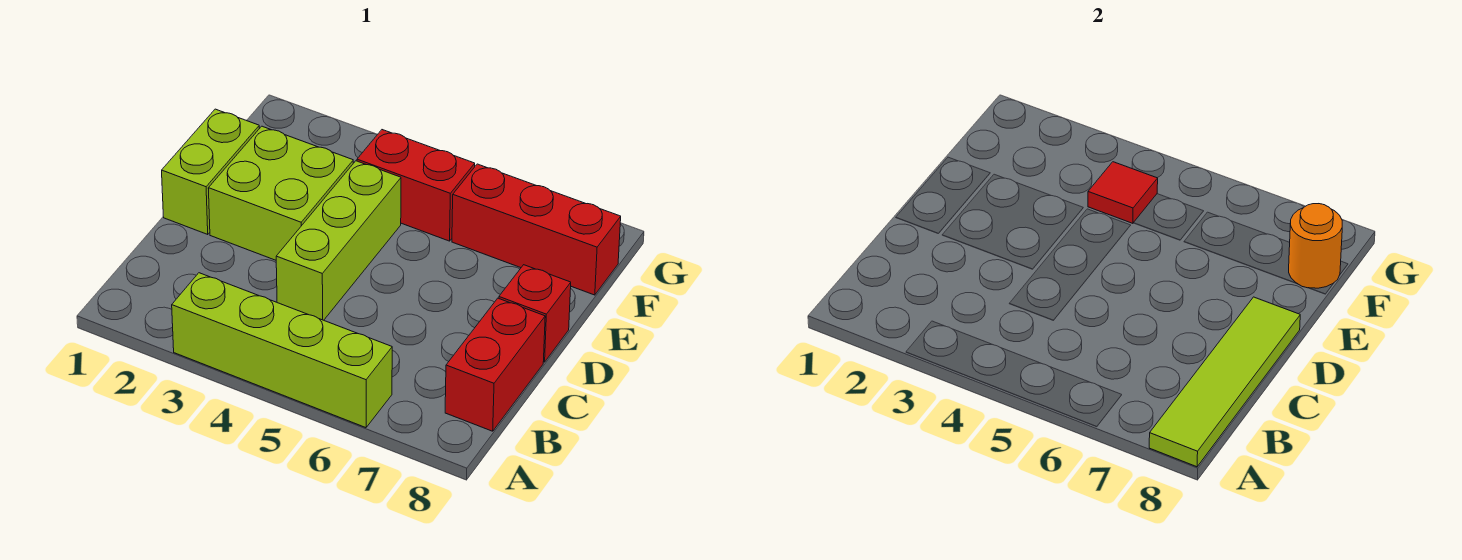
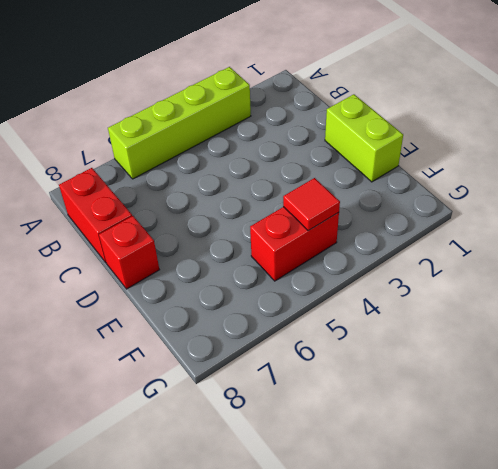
none -> lime 1x3 brick [276,161,401,320]
none -> lime 2x2 brick [208,126,353,260]

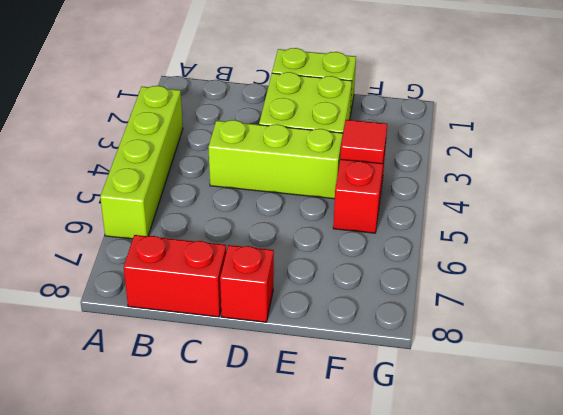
none -> red 1x3 brick [452,164,621,295]
none -> lime 1x4 tile [1149,297,1300,467]

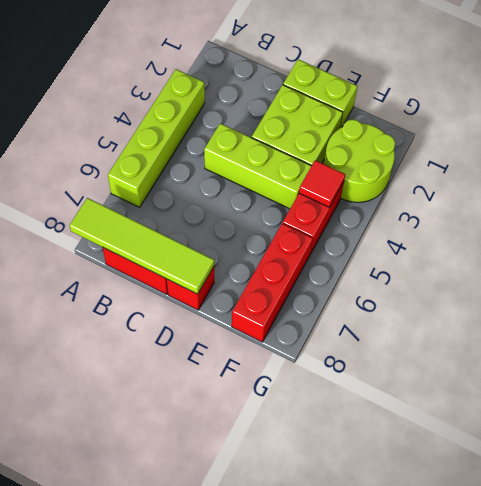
lime 2x2 round brick [324,119,395,202] -> none
none -> orange 1x1 round brick [1289,204,1342,288]

